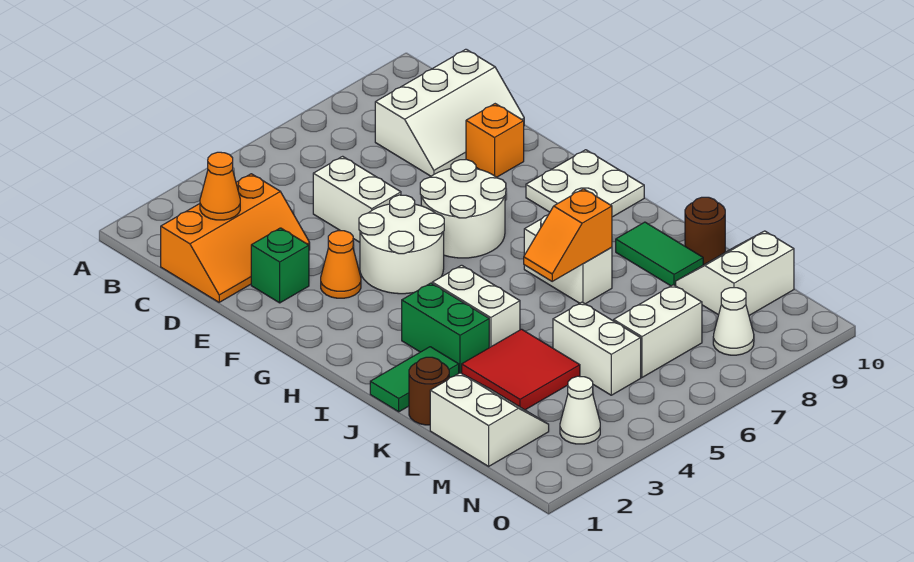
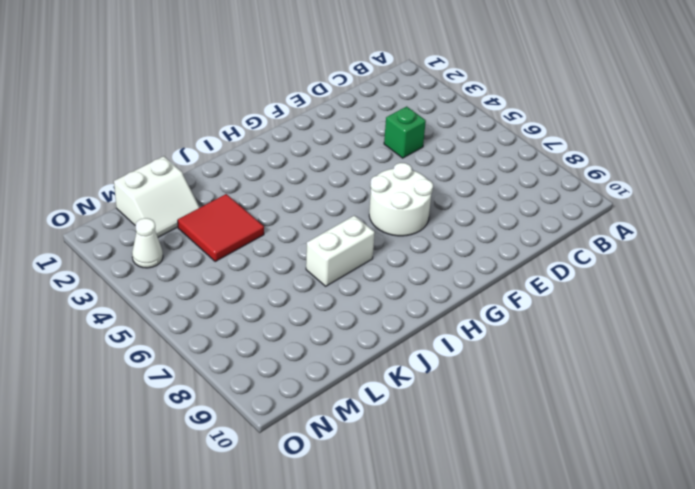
green 1x1 brick [384,106,426,158] -> green 1x1 brick moved to [251,228,309,303]
none -> orange 2x3 slope [161,174,310,302]
none -> white 2x3 slope [375,49,524,176]
none -> white 1x2 brick [313,156,401,242]

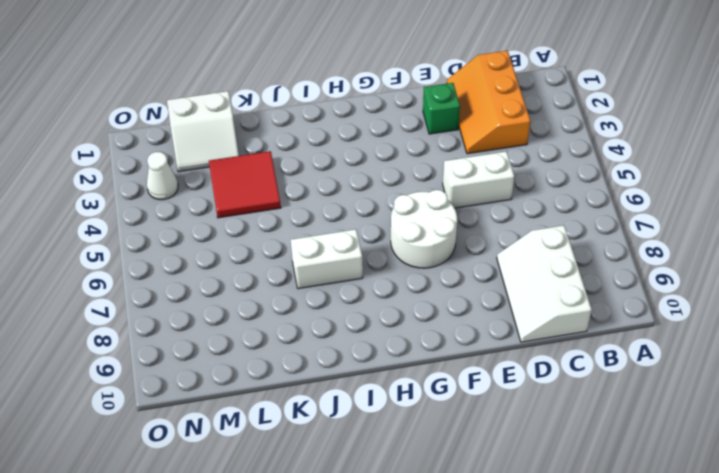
none -> orange 1x1 brick [466,104,524,177]
none -> orange 1x1 cone [321,231,361,298]
none -> white 2x2 round brick [359,195,444,294]

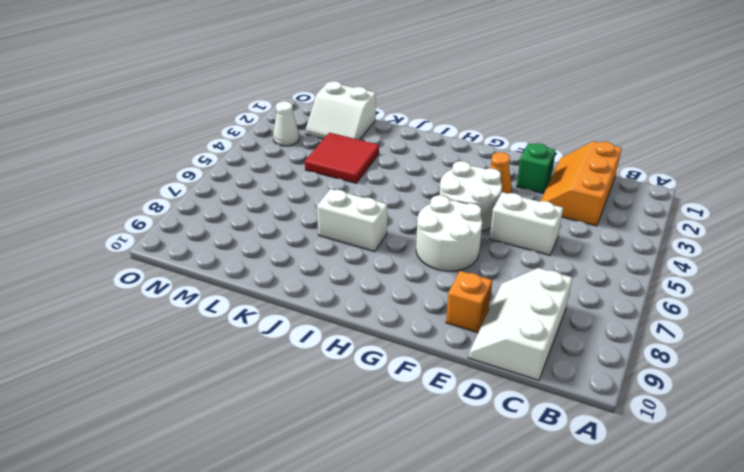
none -> white 2x2 plate [526,150,644,217]
none -> green 1x2 brick [402,283,489,373]
none -> white 1x2 brick [432,265,520,348]

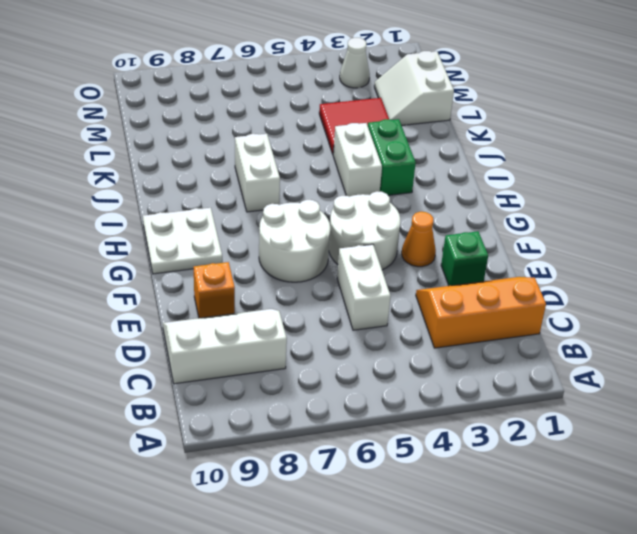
none -> green 1x2 tile [370,347,459,412]
none -> green 1x2 tile [616,222,703,286]
none -> brown 1x1 round brick [409,357,449,425]

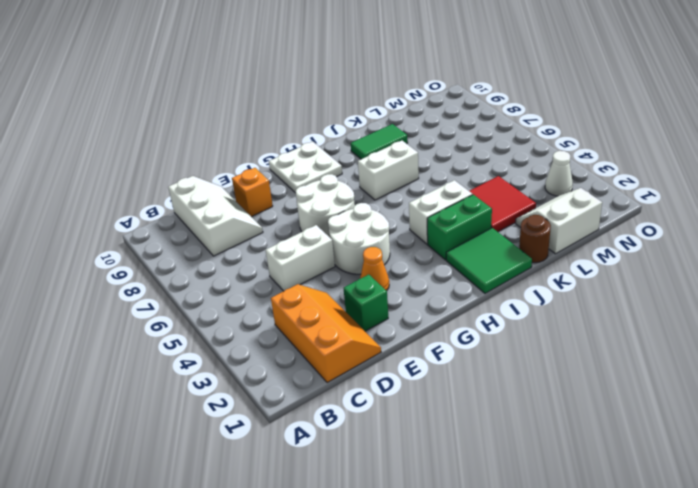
green 2x2 tile [446,228,532,293] -> green 1x2 tile [370,347,459,412]
none -> brown 1x1 round brick [685,197,725,265]
none -> white 1x2 brick [553,302,641,395]
none -> white 2x2 slope [676,231,794,315]

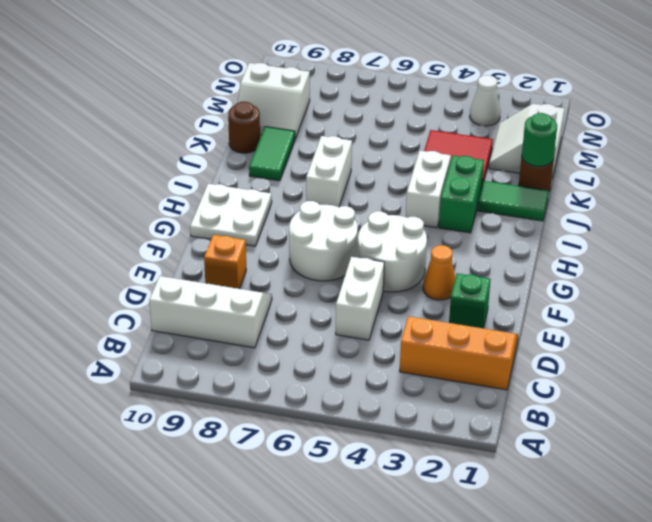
green 1x1 round brick [522,113,557,167] -> none
none -> white 1x2 brick [553,302,641,395]
none -> white 1x2 brick [614,285,702,377]
none -> white 1x1 cone [713,288,754,355]

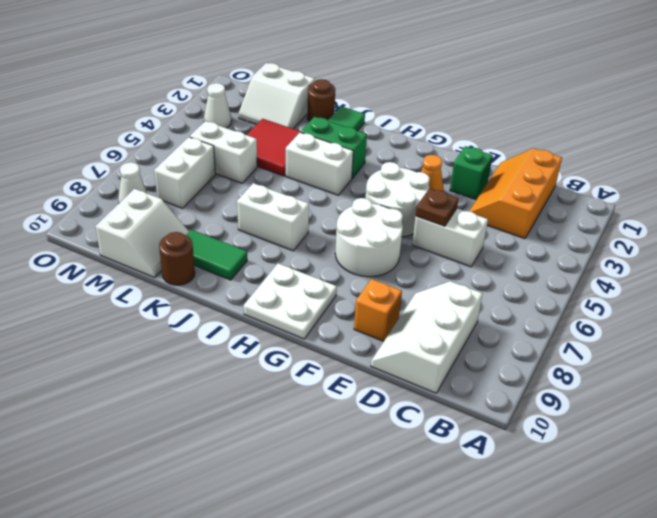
brown 1x1 plate [416,188,459,226] -> none
none -> orange 1x1 cone [200,152,240,220]
none -> orange 1x2 slope [524,189,612,281]

